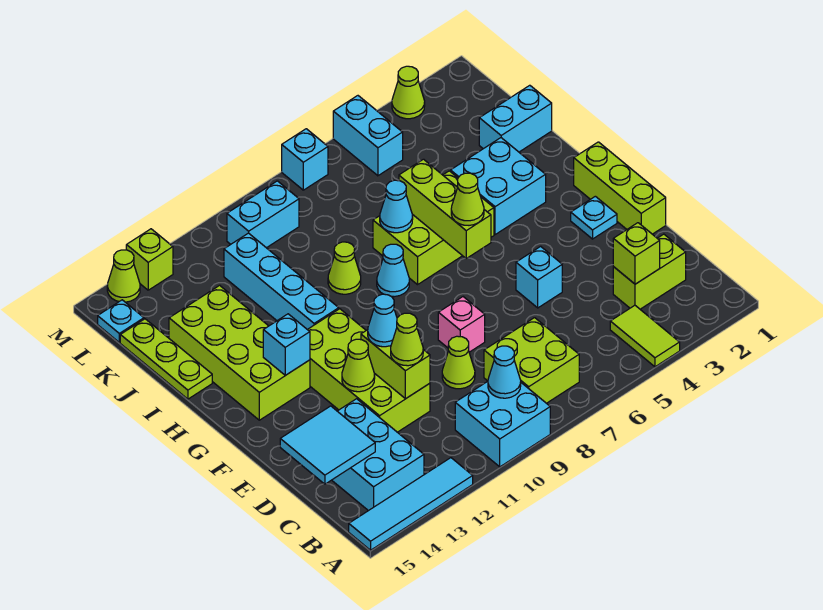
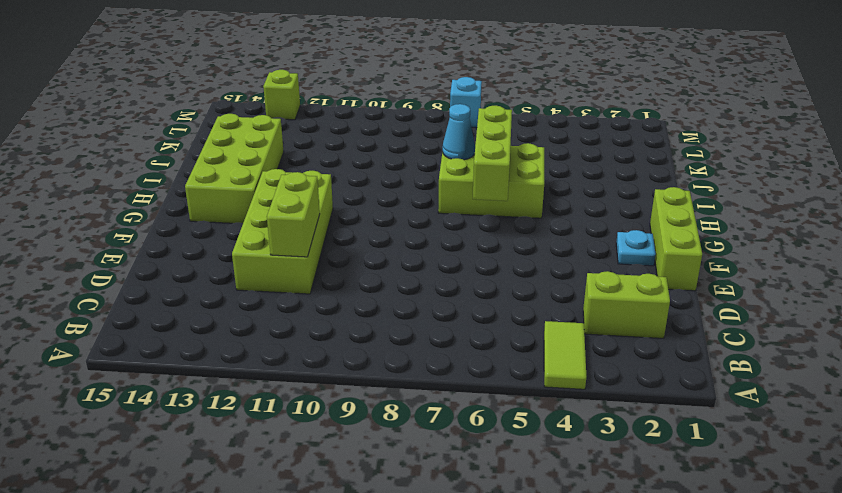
none -> cyan 2x2 brick [455,381,550,467]
none -> cyan 1x4 tile [349,458,473,550]
none -> lime 2x2 brick [484,318,579,403]
none -> cyan 2x3 brick [332,399,424,511]

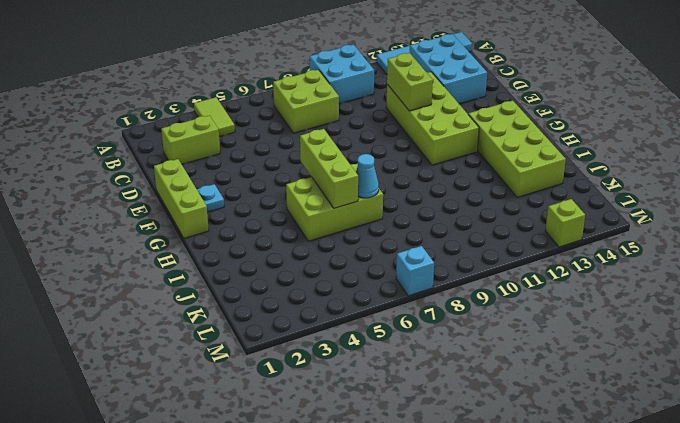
none -> lime 1x1 cone [442,336,475,389]
none -> cyan 1x1 brick [516,246,562,308]
none -> pink 1x1 brick [438,297,485,352]
none -> cyan 2x2 brick [451,138,546,235]

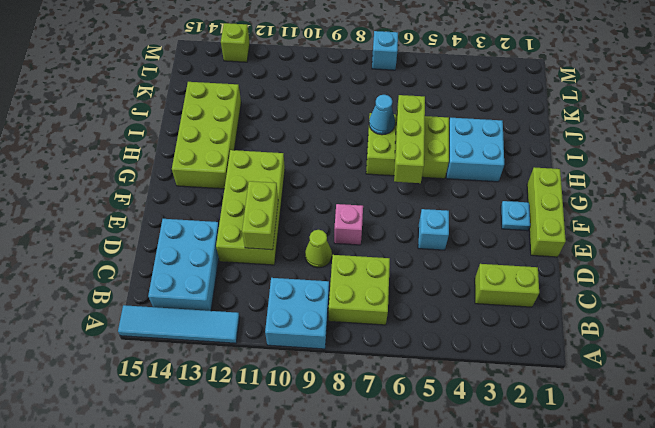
none -> lime 1x2 tile [610,305,680,367]
none -> cyan 1x1 cone [377,244,409,297]
none -> cyan 1x4 brick [224,233,339,329]
none -> lime 1x1 cone [328,242,361,294]

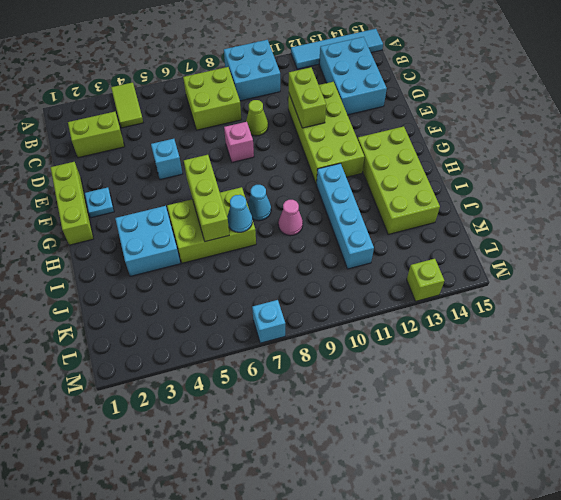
pink 1x1 cone [278,200,303,236] -> lime 1x1 cone [328,242,361,294]
none -> lime 1x3 plate [120,319,212,399]
none -> cyan 1x2 brick [479,85,552,152]
none -> cyan 1x2 brick [333,96,403,176]
none -> cyan 1x2 brick [227,181,299,248]

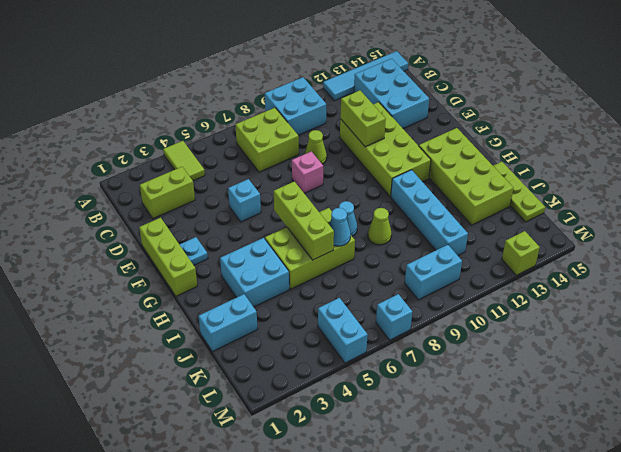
none -> cyan 1x1 plate [98,300,144,342]
none -> lime 1x1 cone [392,66,425,119]
none -> lime 1x1 cone [107,250,140,302]
none -> cyan 1x1 cone [488,346,521,398]

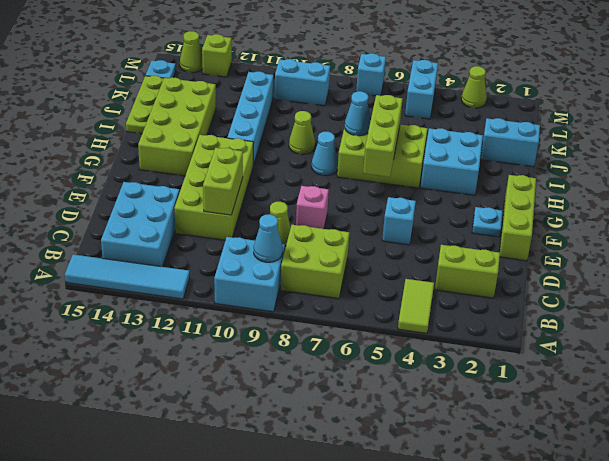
none -> lime 1x1 brick [613,223,660,284]
none -> cyan 2x2 tile [280,406,375,484]
none -> lime 1x1 cone [342,339,375,392]
none -> cyan 1x1 brick [263,314,310,375]

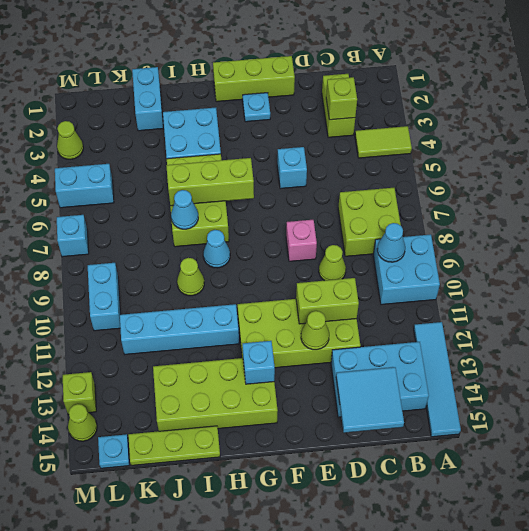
none -> lime 1x1 cone [391,313,423,366]
none -> cyan 1x1 cone [368,294,397,347]
none -> lime 1x1 cone [451,173,484,225]

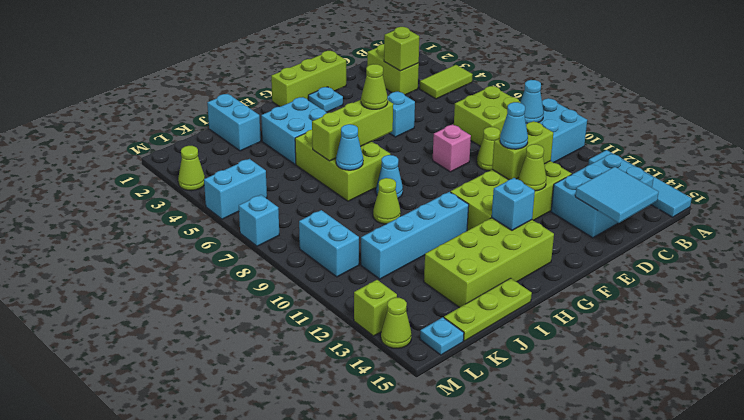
none -> lime 1x1 cone [391,313,423,366]

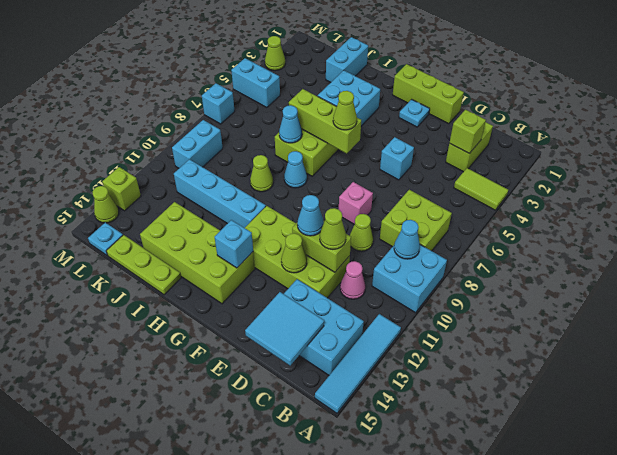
pink 1x1 cone [340,261,366,299] -> none

